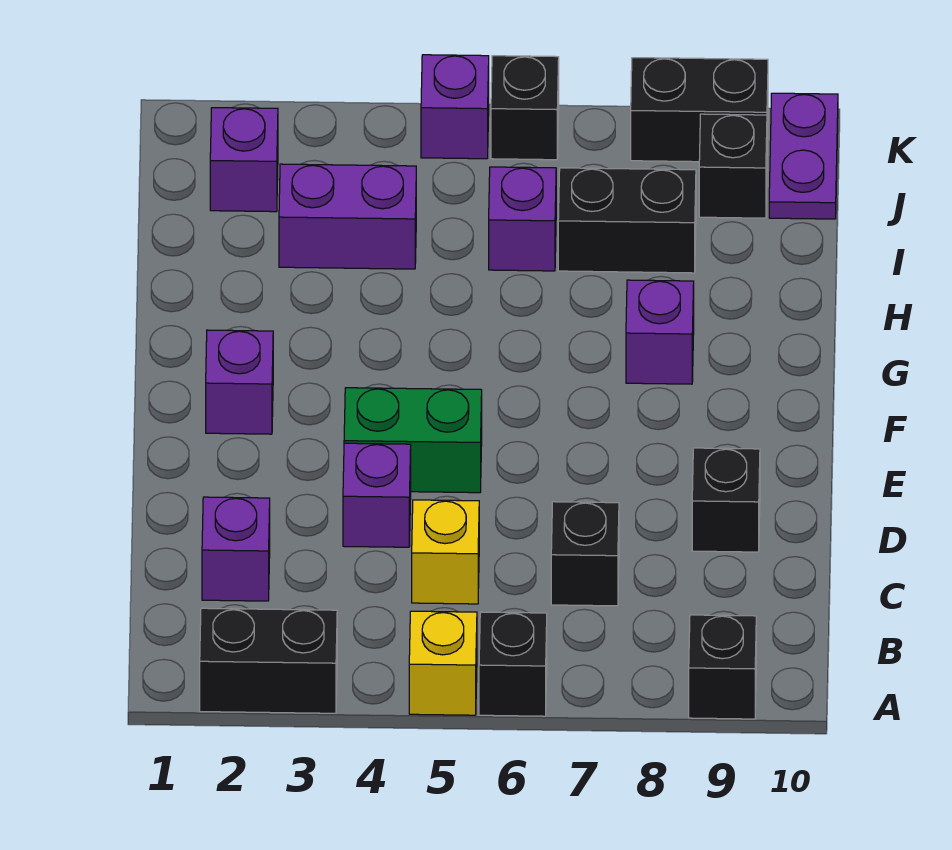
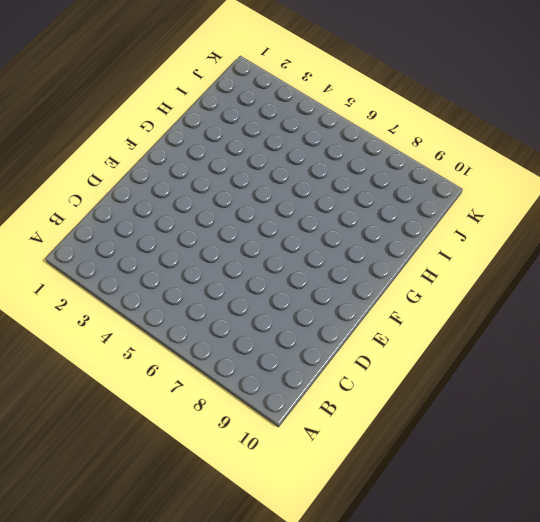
none -> black 1x2 brick [200,608,337,713]
none -> yellow 1x1 brick [409,611,477,715]
none -> black 1x1 brick [479,612,547,716]

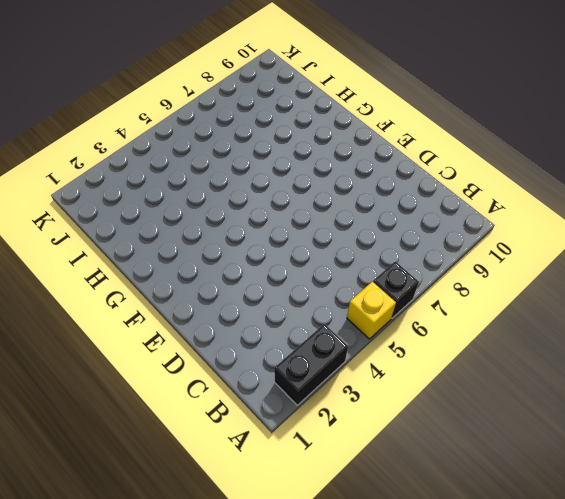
none -> black 1x1 brick [689,615,756,719]
none -> purple 1x1 brick [202,497,270,601]
none -> yellow 1x1 brick [412,500,479,604]

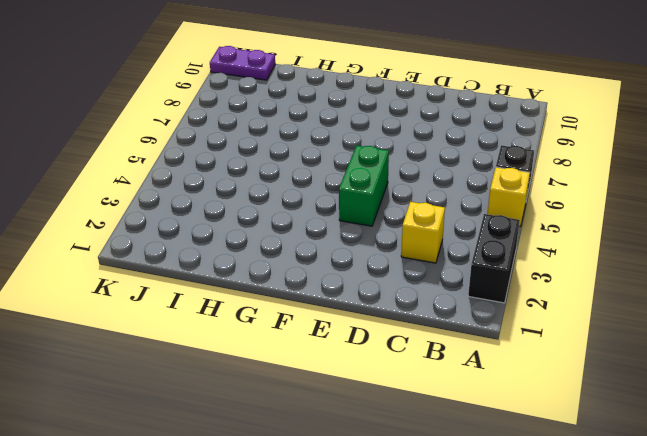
yellow 1x1 brick [401,202,445,263] -> yellow 1x1 brick moved to [412,500,479,604]
none -> black 1x1 brick [689,615,756,719]
none -> purple 1x1 brick [202,497,270,601]
none -> black 1x1 brick [551,502,619,606]

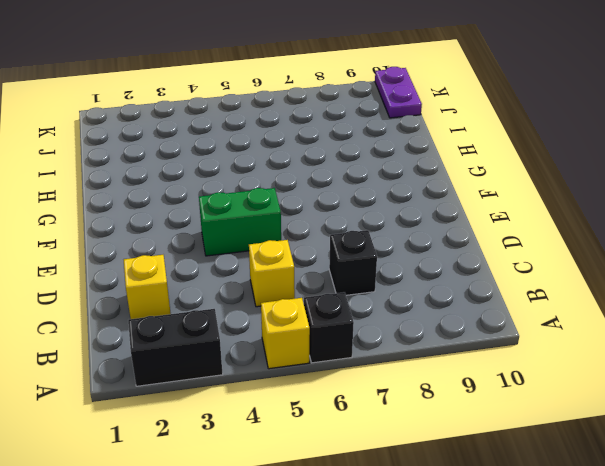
yellow 1x1 brick [124,255,171,319] -> purple 1x1 brick [202,497,270,601]
none -> black 1x1 brick [689,615,756,719]
none -> purple 1x1 brick [343,443,411,547]
none -> black 1x1 brick [692,448,760,552]

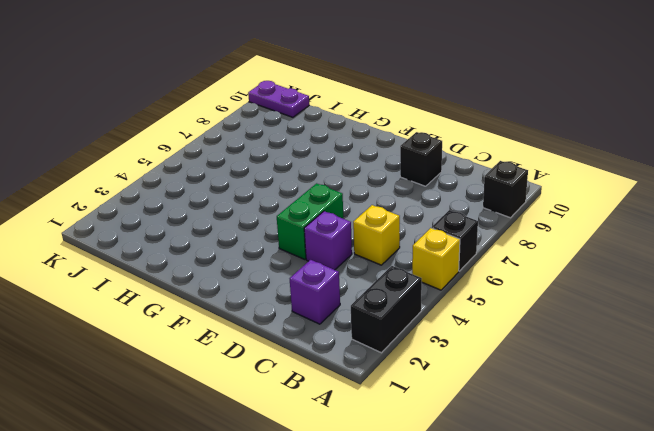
none -> black 1x1 brick [551,502,619,606]
none -> purple 1x1 brick [206,330,273,434]
none -> purple 1x1 brick [626,280,694,384]

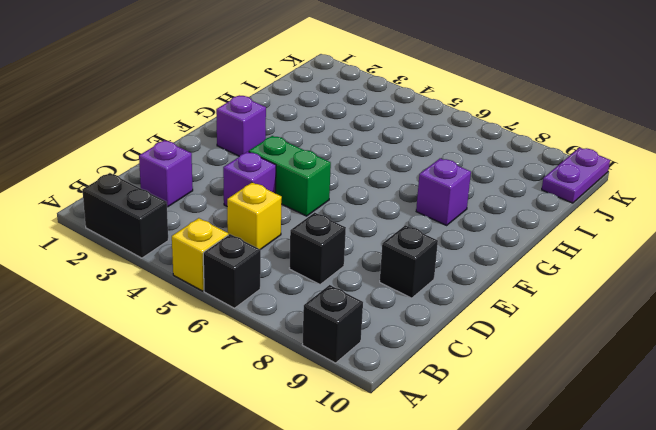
none -> purple 1x2 brick [279,164,416,269]
none -> purple 1x1 brick [489,167,556,271]
none -> black 1x2 brick [558,168,696,273]

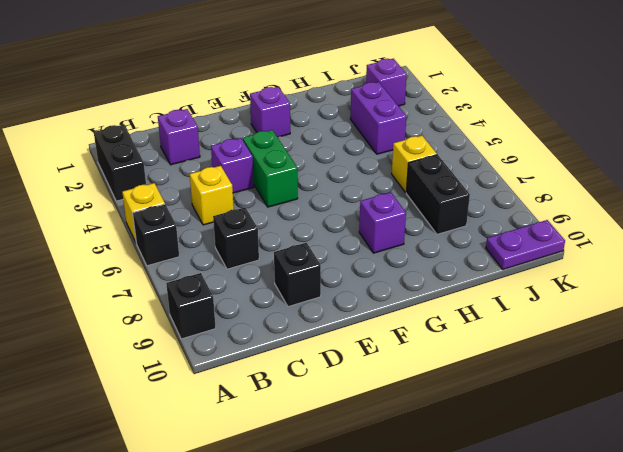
yellow 1x1 brick [392,136,437,193] -> purple 1x1 brick [489,167,556,271]
none -> black 1x1 brick [699,114,767,218]
none -> purple 1x1 brick [421,55,489,159]
none -> black 1x1 brick [491,56,559,160]

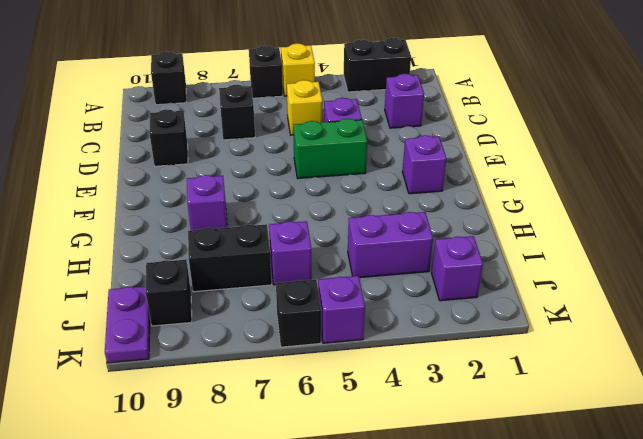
none -> black 1x2 brick [631,58,768,162]

